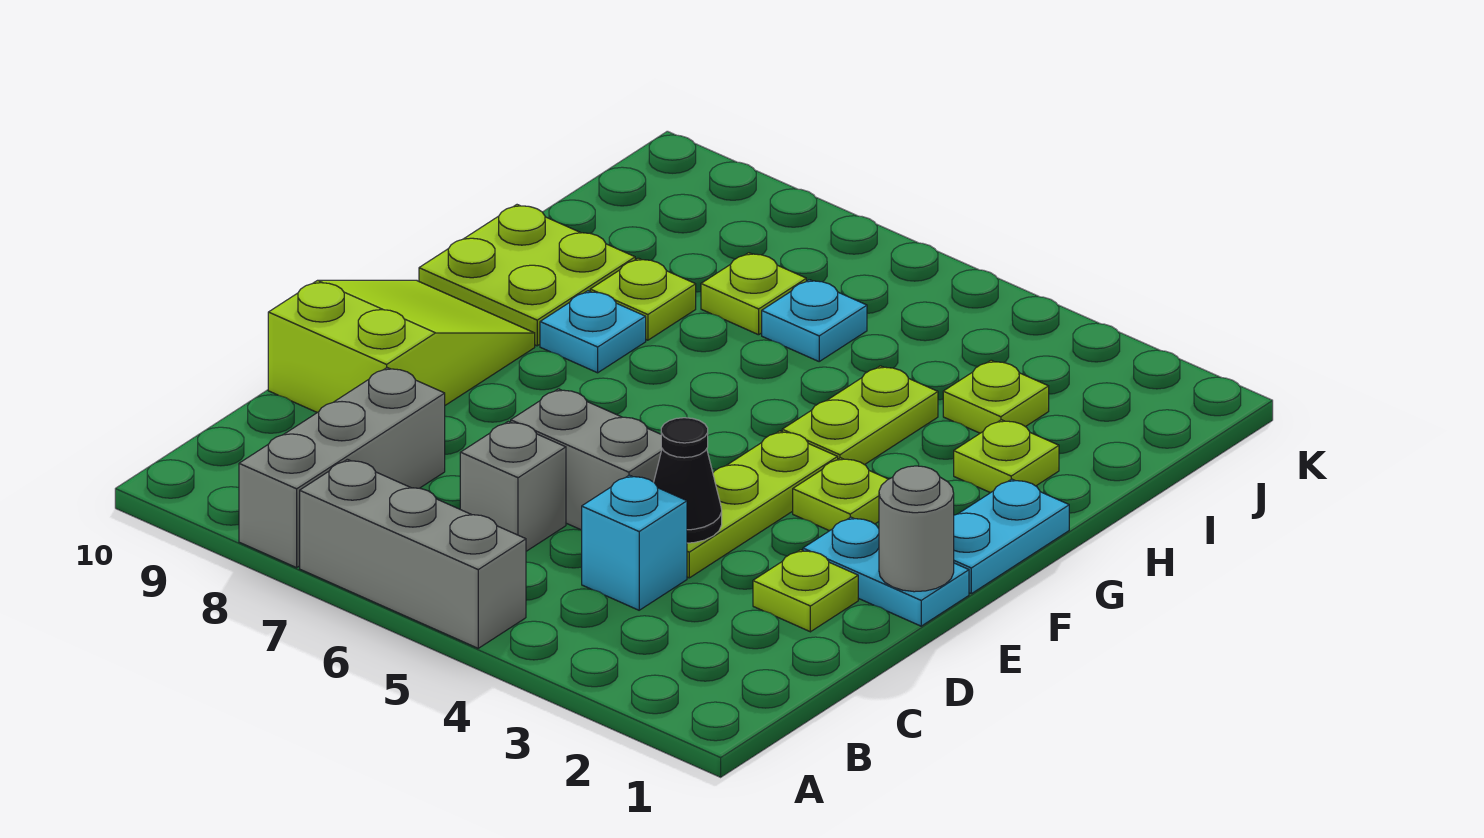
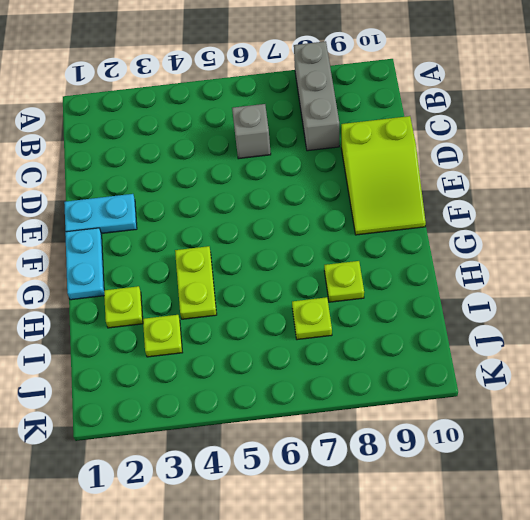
none -> grey 1x3 brick [300,459,526,648]
none -> cyan 1x1 brick [582,475,687,610]
none -> lime 1x1 plate [753,550,858,632]

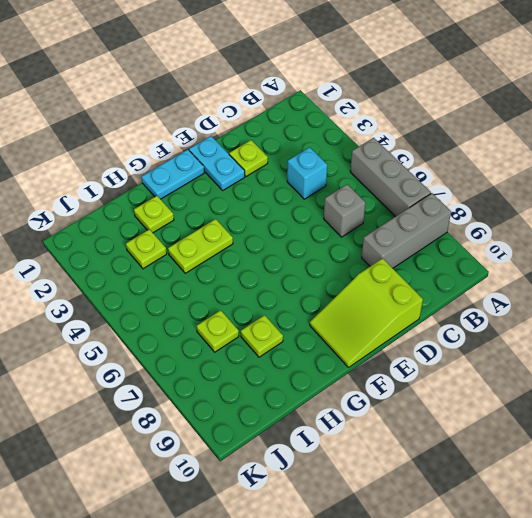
none -> lime 1x3 plate [687,431,838,578]
none -> grey 1x2 brick [511,389,662,530]
none -> lime 1x1 plate [793,458,888,531]

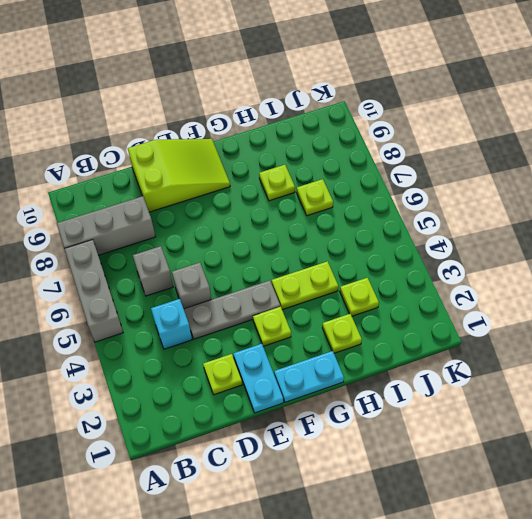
grey 1x3 plate [184,281,280,339] -> lime 1x3 plate [687,431,838,578]
grey 1x1 brick [172,263,211,309] -> grey 1x2 brick [511,389,662,530]
none -> cyan 1x1 plate [540,291,646,373]
none -> lime 2x2 plate [419,205,635,346]
none -> cyan 1x1 plate [762,280,867,361]

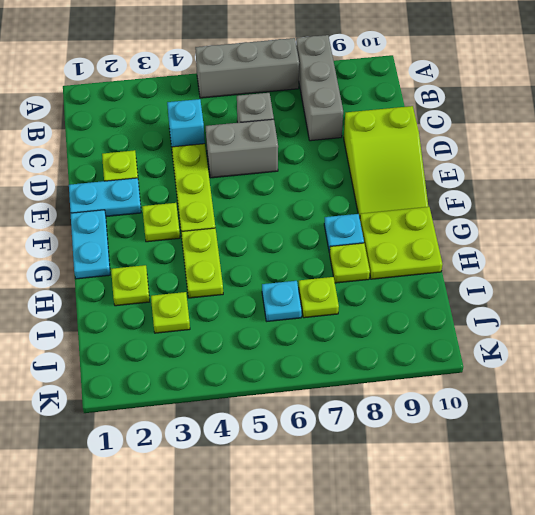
none -> black 1x1 cone [654,418,722,543]
none -> grey 1x1 round brick [879,466,954,592]

